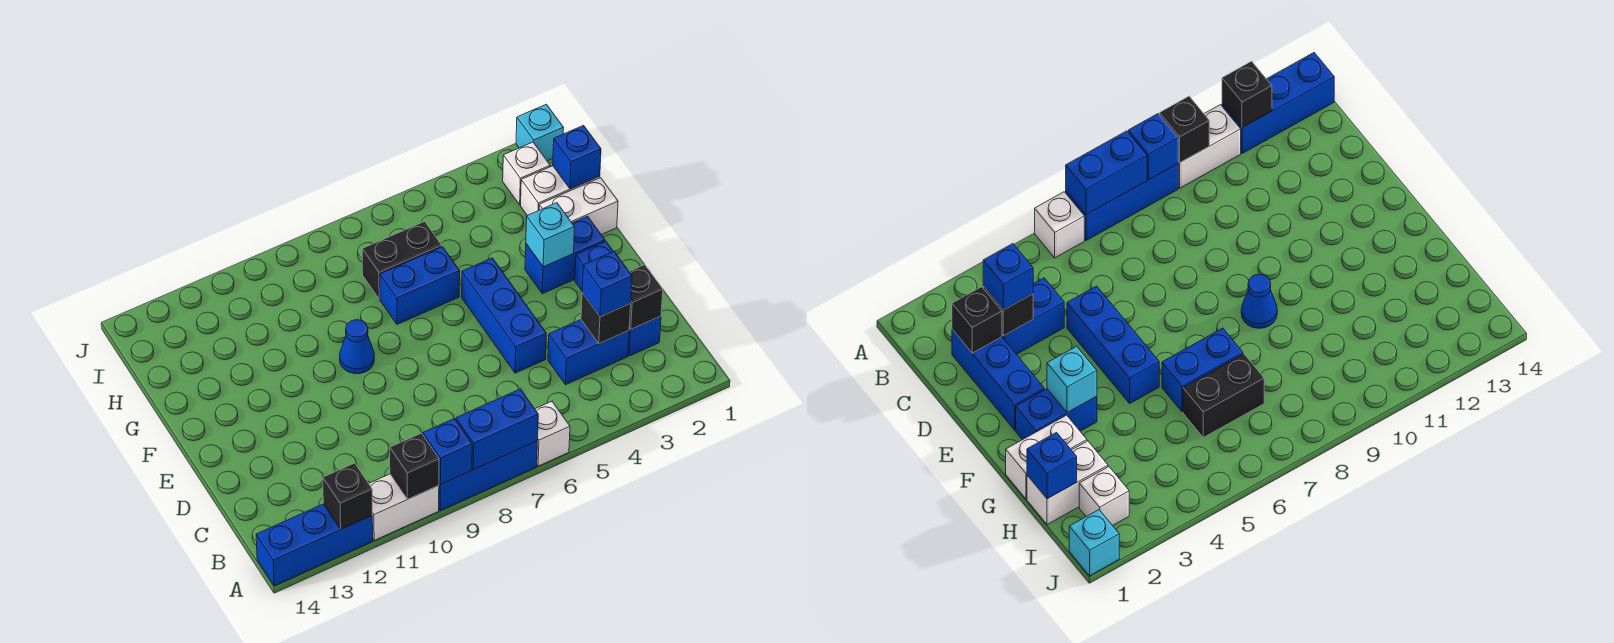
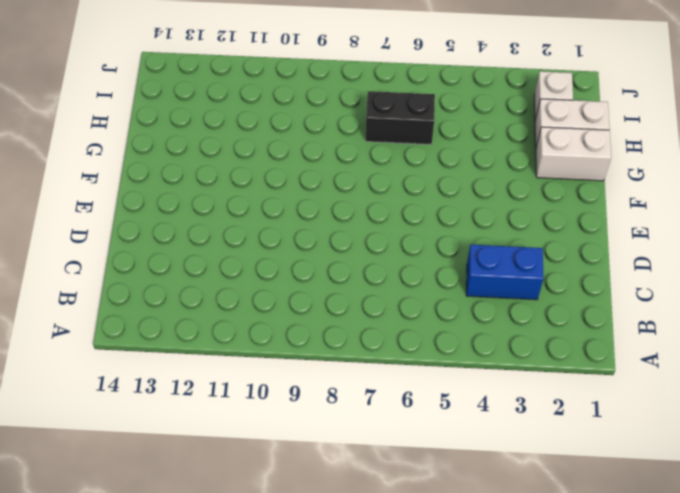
none -> white 1x1 brick [535,401,570,466]
none -> blue 1x3 brick [439,441,537,511]
none -> white 1x2 brick [369,474,439,540]

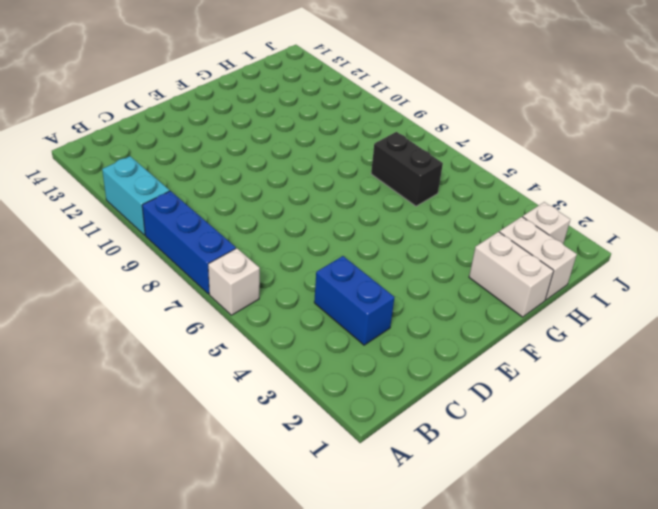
cyan 1x2 brick [102,156,170,235] -> white 1x2 brick [369,474,439,540]
none -> blue 1x3 brick [256,504,373,586]
none -> blue 1x3 brick [575,241,661,356]
none -> blue 1x3 brick [462,258,546,373]

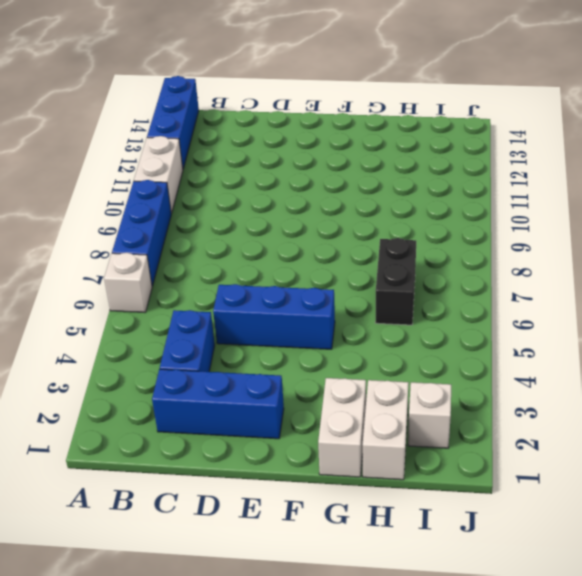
none -> blue 1x2 brick [525,216,605,294]
none -> blue 1x1 cone [340,320,374,374]
none -> blue 1x2 brick [380,247,460,324]

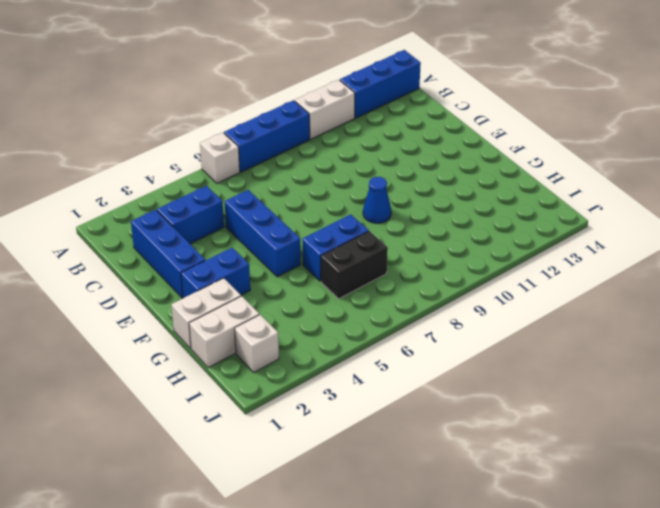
none -> cyan 1x1 brick [516,104,564,161]
none -> blue 1x2 brick [456,389,538,469]
none -> blue 1x1 brick [423,418,472,484]

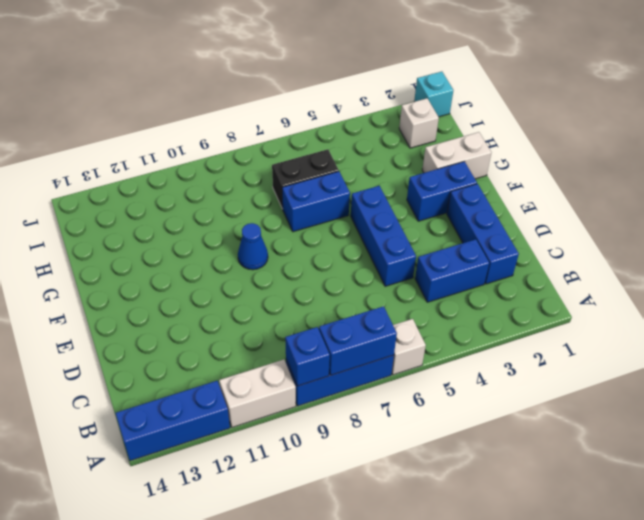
none -> white 1x2 brick [521,166,600,215]
none -> black 1x1 brick [390,433,439,499]
none -> black 1x1 brick [323,463,372,529]

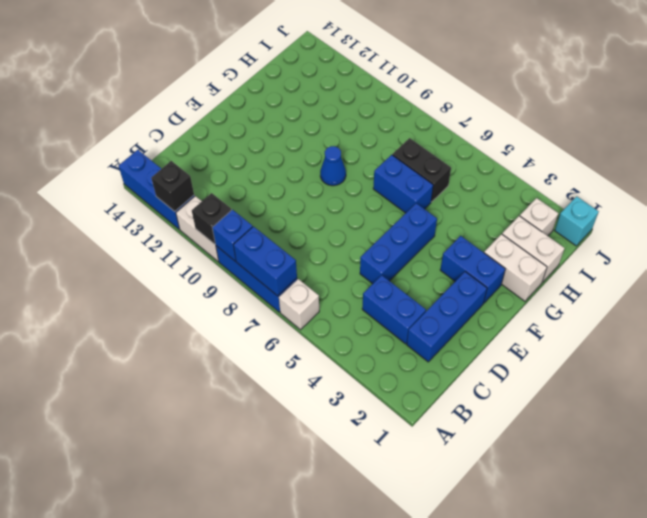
none -> black 1x1 brick [629,265,663,329]
none -> black 1x1 brick [581,293,631,344]
none -> cyan 1x1 brick [526,203,575,267]

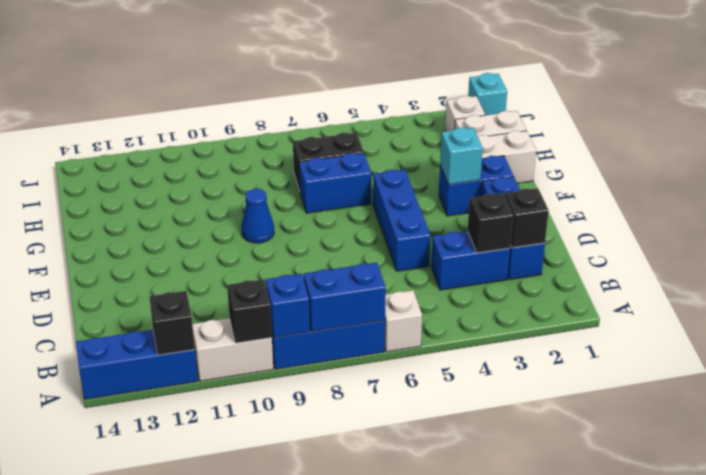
none -> blue 1x1 brick [553,126,601,189]
none -> blue 1x1 brick [582,251,632,317]

